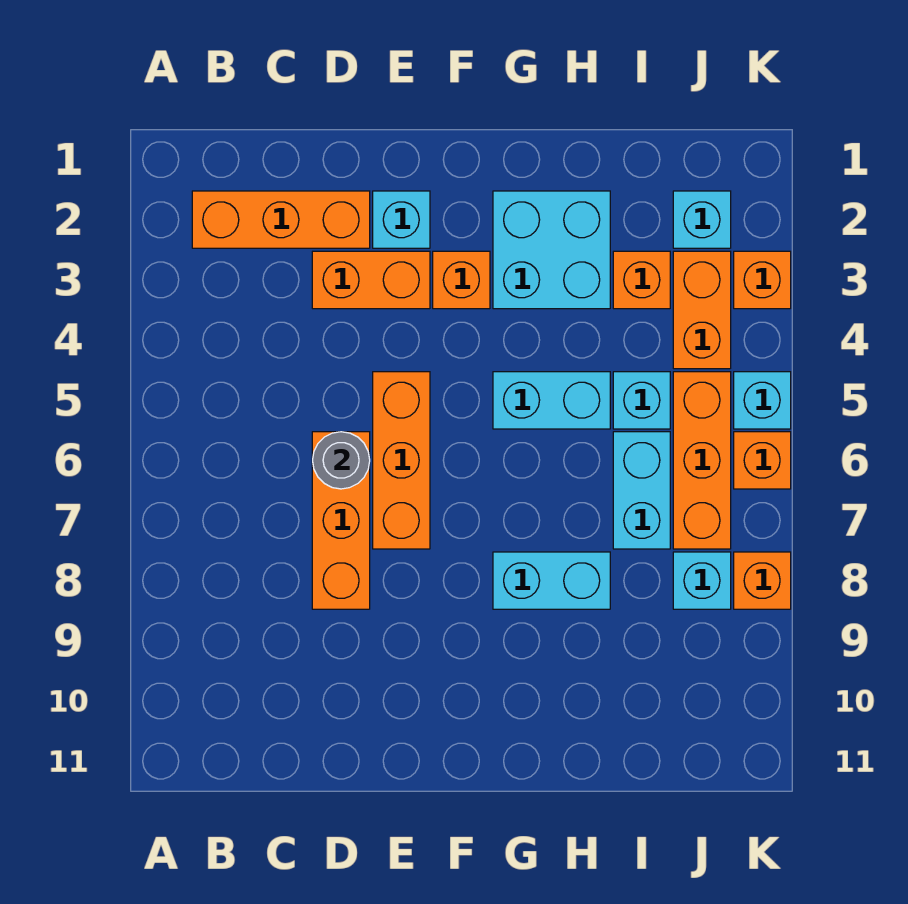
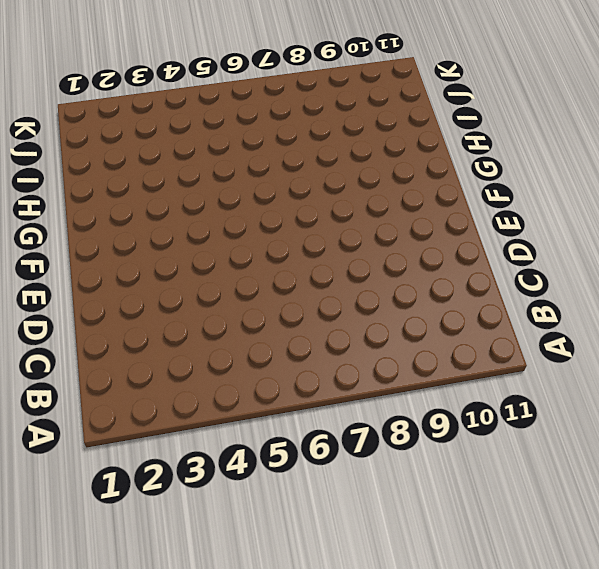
none -> orange 1x3 brick [192,191,370,248]
none -> orange 1x2 brick [312,251,430,309]
none -> orange 1x3 brick [312,432,370,609]

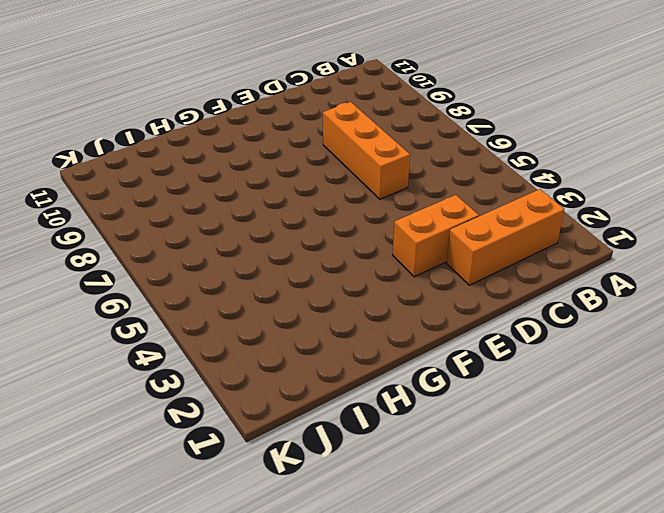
none -> cyan 1x1 brick [373,191,430,248]
none -> orange 1x3 brick [373,372,430,549]
none -> orange 1x1 brick [433,251,490,309]

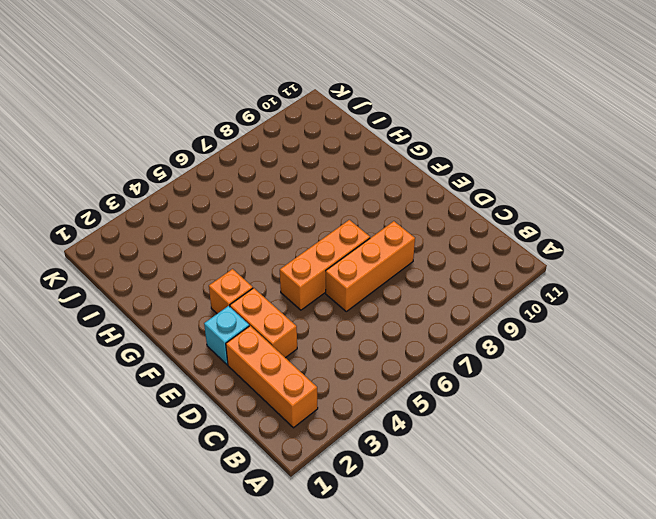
none -> cyan 2x2 brick [493,191,610,309]
none -> cyan 1x2 brick [493,372,610,429]
none -> cyan 1x2 brick [493,552,610,609]

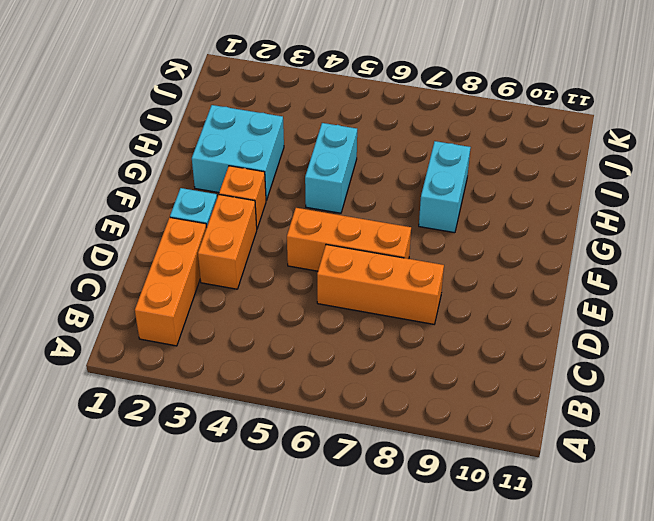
none -> orange 1x1 brick [613,251,670,309]
none -> cyan 1x1 brick [613,372,670,429]
none -> cyan 1x2 brick [613,432,670,549]

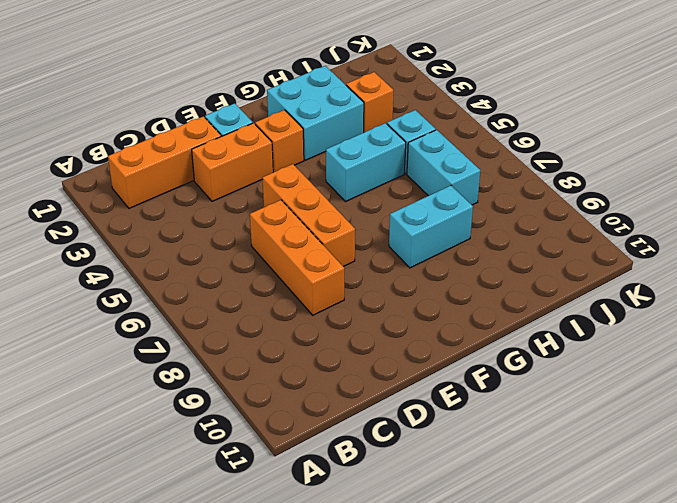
none -> cyan 1x1 brick [673,191,731,248]
none -> orange 1x2 brick [673,251,731,369]
none -> orange 1x3 brick [673,372,731,549]

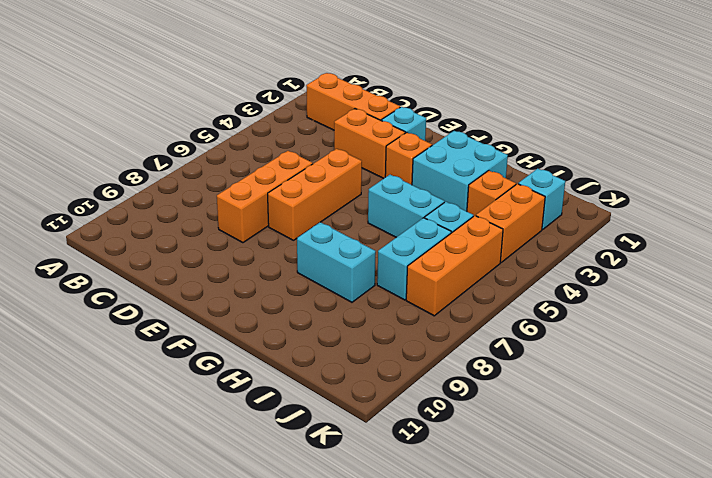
none -> cyan 1x1 brick [673,552,731,609]
none -> orange 1x1 brick [734,251,791,309]
none -> cyan 1x1 brick [734,372,791,429]

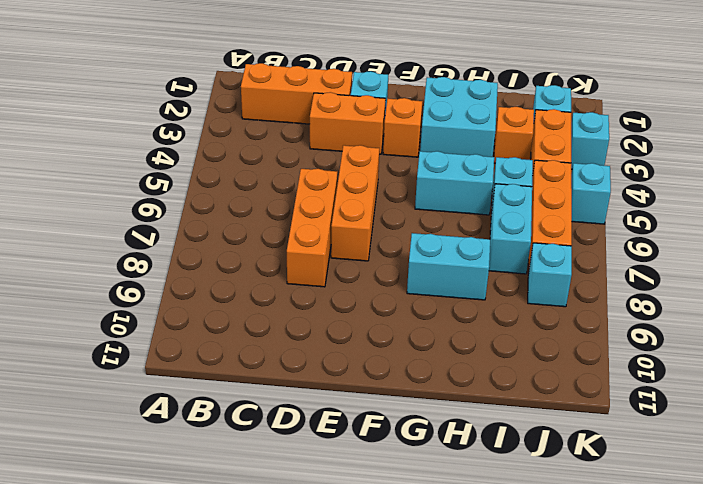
cyan 1x1 brick [571,112,609,169] -> orange 1x1 brick [734,251,791,309]
none -> orange 1x1 brick [734,432,791,489]
none -> orange 1x1 brick [734,552,791,609]
none -> grey 1x1 round brick [313,432,370,489]

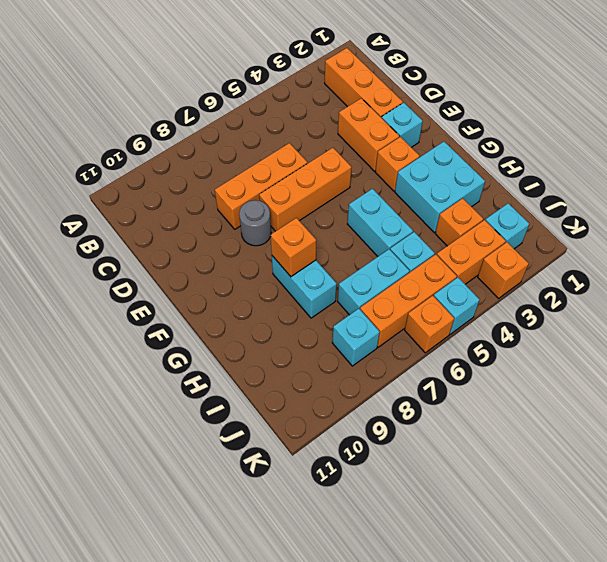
grey 1x1 round brick [239,200,271,246] -> grey 1x1 round brick moved to [313,432,370,489]
orange 1x1 brick [271,218,316,277] -> orange 1x1 brick moved to [734,552,791,609]

